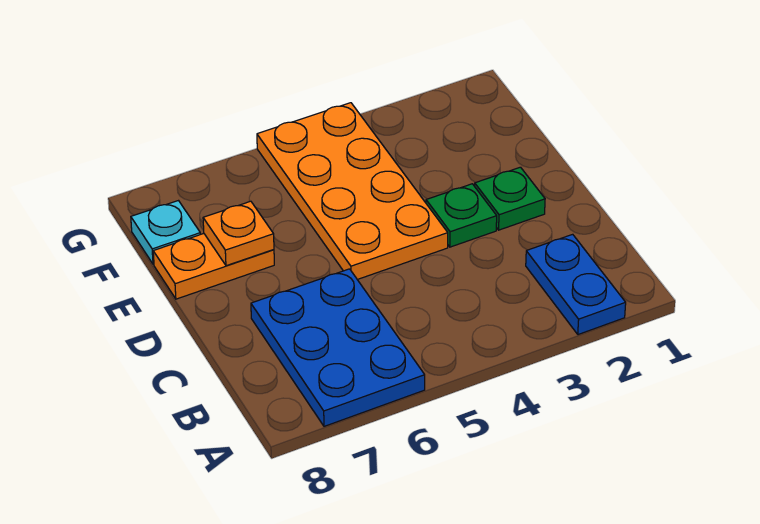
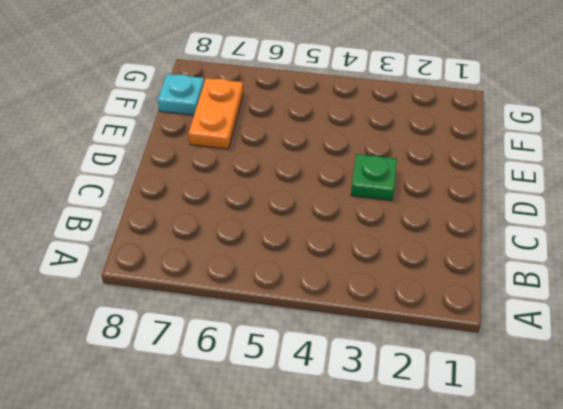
orange 1x2 plate [188,78,243,149] -> orange 1x2 plate turned to [153,234,274,299]
none -> blue 1x2 plate [526,234,626,335]
none -> blue 2x3 plate [251,269,425,426]

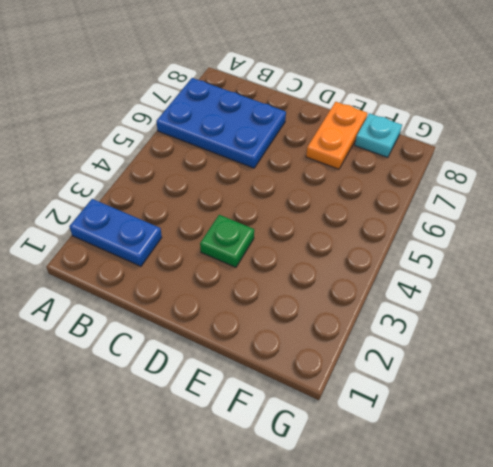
none -> green 1x1 plate [475,167,545,230]
none -> orange 2x4 plate [257,103,448,280]

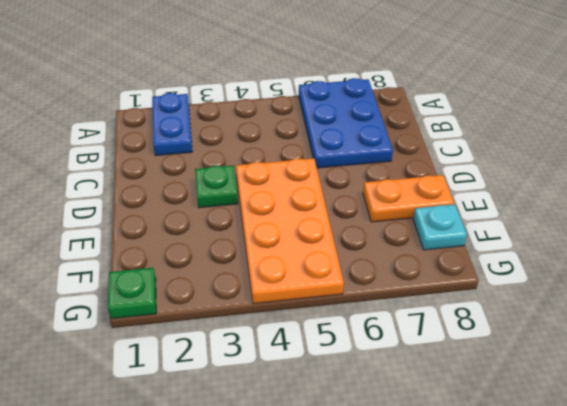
green 1x1 plate [108,268,156,319] -> green 1x1 plate moved to [475,167,545,230]
none -> orange 1x1 plate [203,201,274,266]

